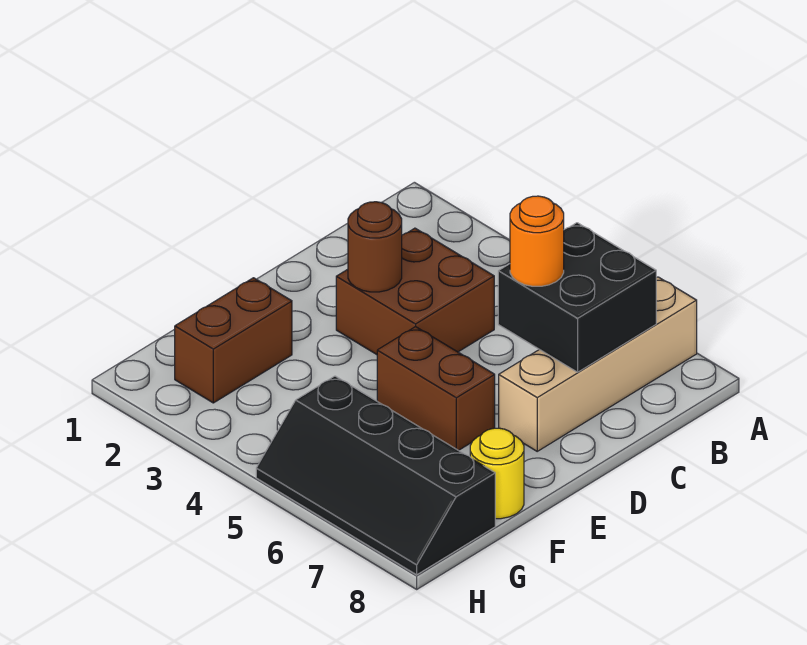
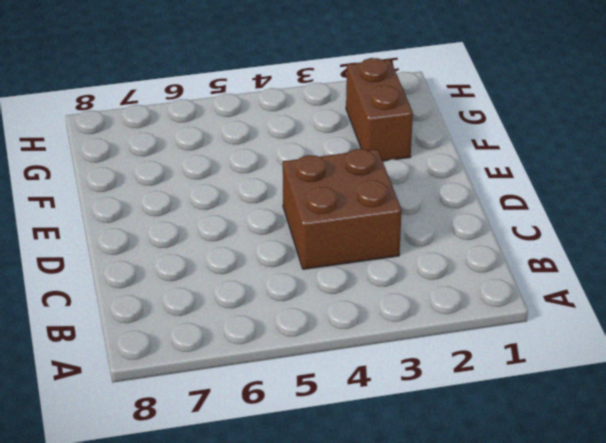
none -> tan 1x4 brick [499,277,697,451]
none -> brown 1x2 brick [377,327,495,451]

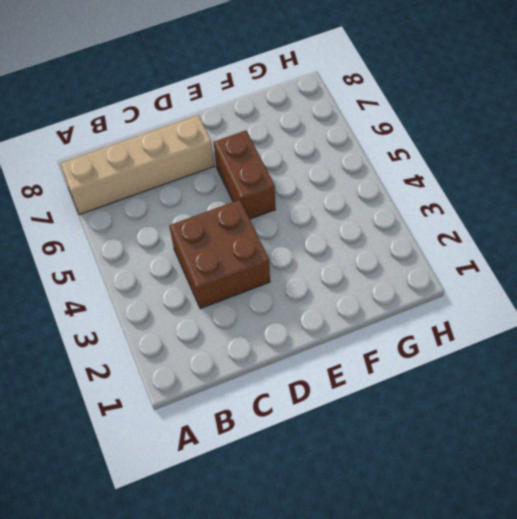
none -> brown 1x2 brick [175,278,292,403]
none -> yellow 1x1 round brick [470,428,524,519]

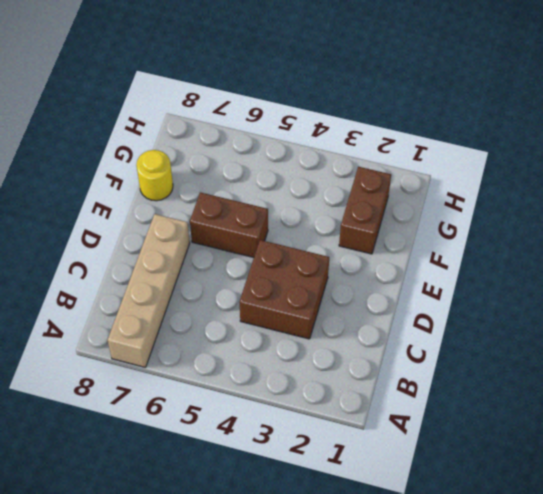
none -> black 2x4 slope [256,376,495,575]
none -> black 2x2 brick [498,223,656,372]

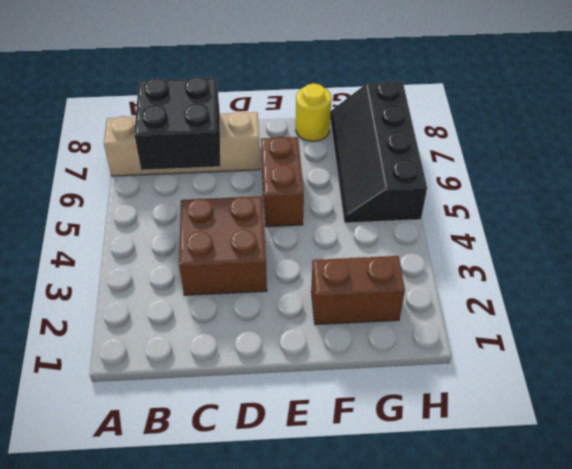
black 2x4 slope [330,81,427,223] -> black 2x4 slope turned to [256,376,495,575]
none -> brown 1x1 round brick [348,202,402,292]
none -> orange 1x1 round brick [510,196,564,286]

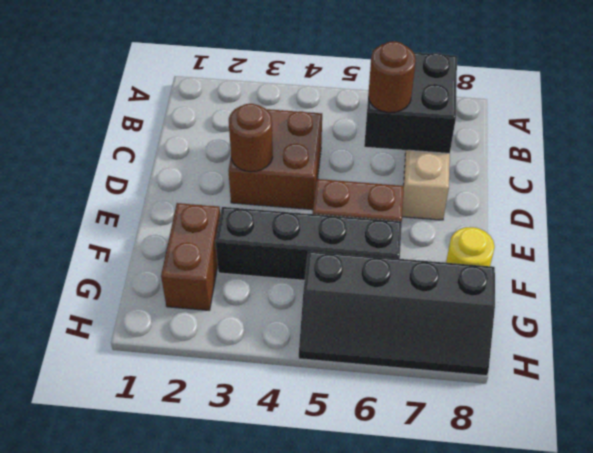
brown 1x1 round brick [368,41,416,113] -> orange 1x1 round brick [510,196,564,286]
black 1x4 brick [215,207,402,280] -> none

